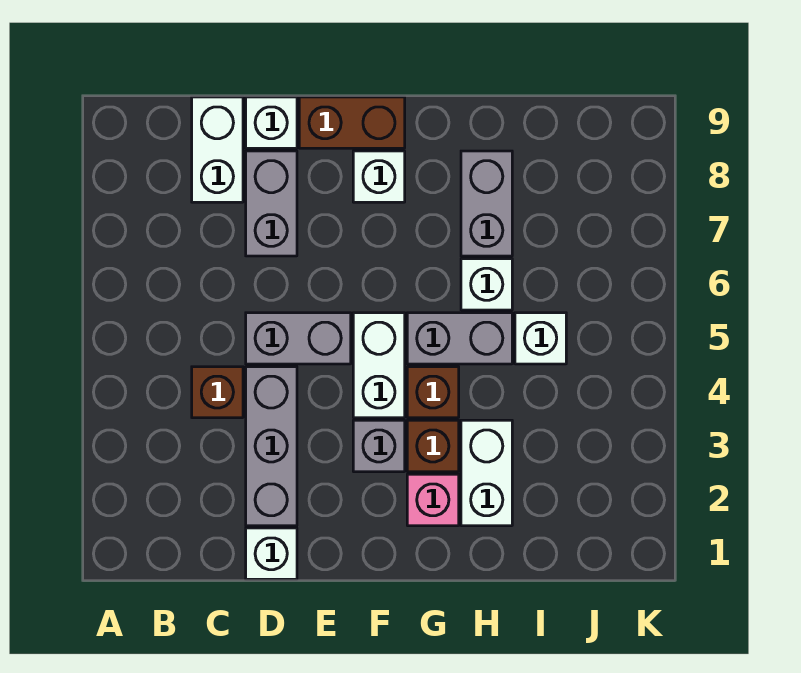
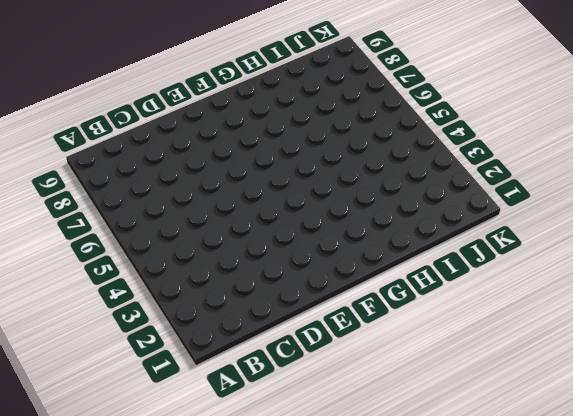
none -> brown 1x1 brick [192,367,243,418]
none -> white 1x2 brick [192,97,243,202]
none -> white 1x1 brick [246,528,297,579]

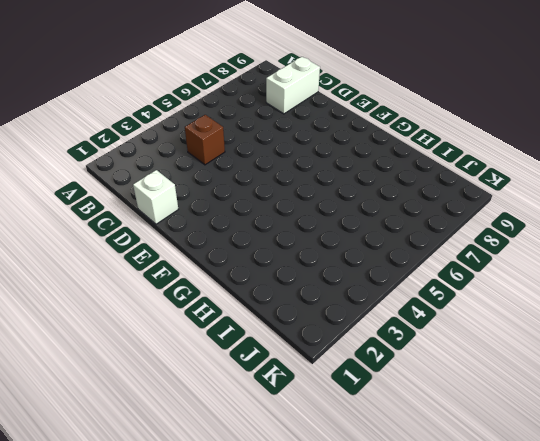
none -> grey 1x3 brick [246,367,297,526]
none -> grey 1x2 brick [246,313,351,364]
none -> grey 1x2 brick [246,151,297,256]

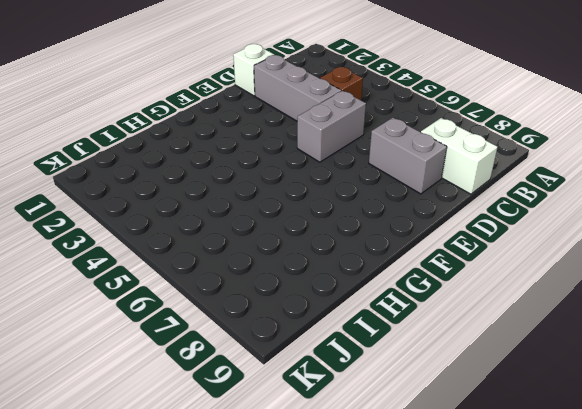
none -> white 1x1 brick [246,97,297,148]
none -> brown 1x2 brick [299,97,405,148]
none -> grey 1x1 brick [353,420,405,472]

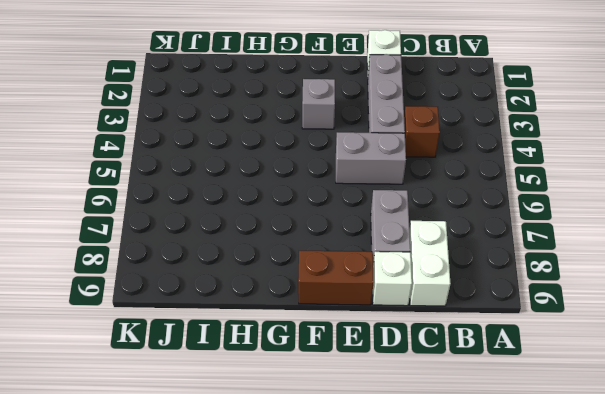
none -> white 1x2 brick [353,313,405,418]
none -> white 1x1 brick [353,151,405,202]
none -> pink 1x1 brick [407,474,459,526]

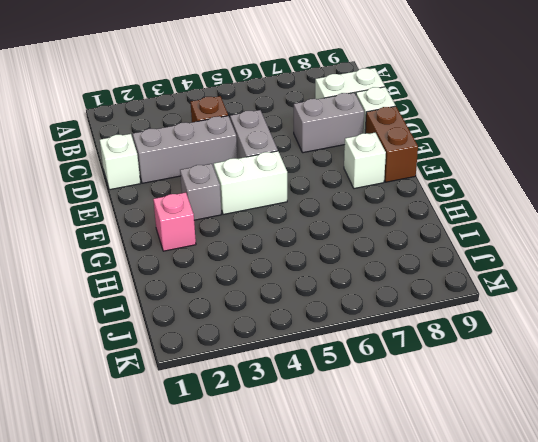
none -> brown 1x1 brick [407,420,459,472]
none -> brown 1x1 brick [407,367,459,418]
none -> grey 1x2 brick [407,313,512,364]

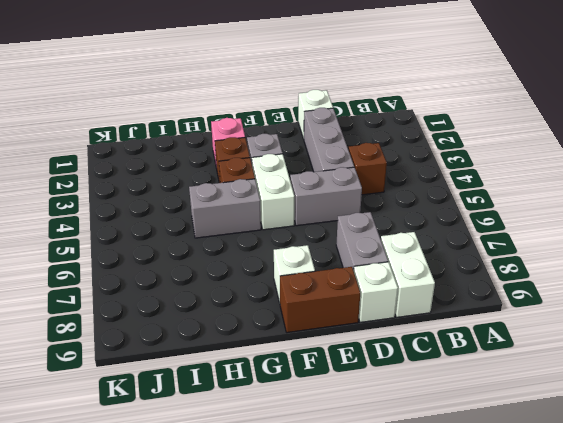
none -> white 1x2 brick [461,420,512,526]
none -> white 1x1 brick [461,259,512,310]
none -> grey 1x2 brick [461,151,512,256]

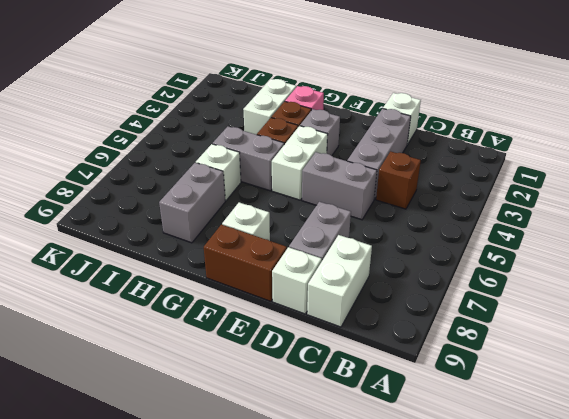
none -> white 1x1 brick [515,313,566,364]

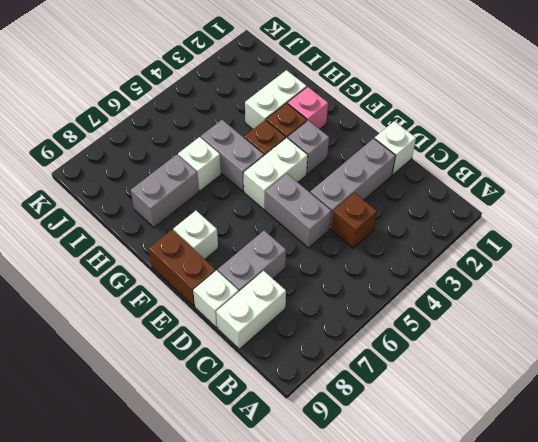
none -> white 1x1 brick [515,313,566,364]

